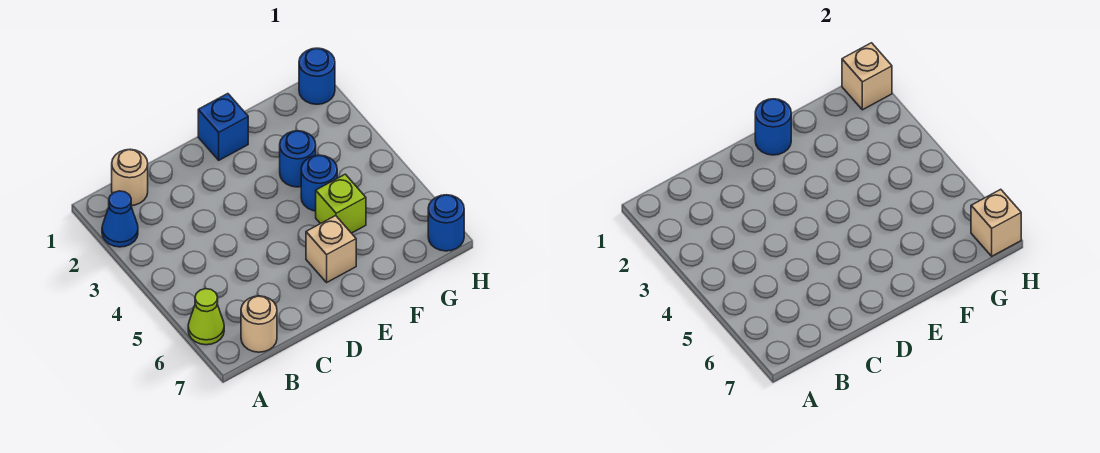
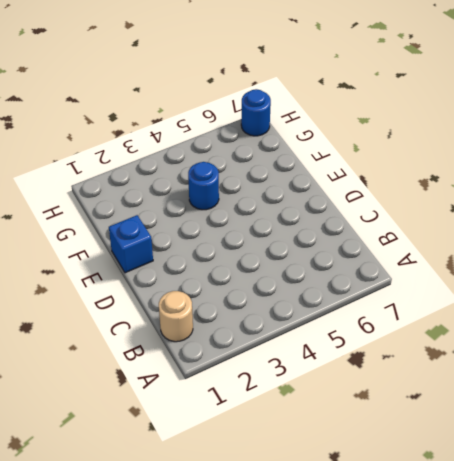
none -> blue 1x1 cone [102,191,138,247]
none -> lime 1x1 cone [188,289,224,345]
none -> tan 1x1 round brick [241,296,277,352]

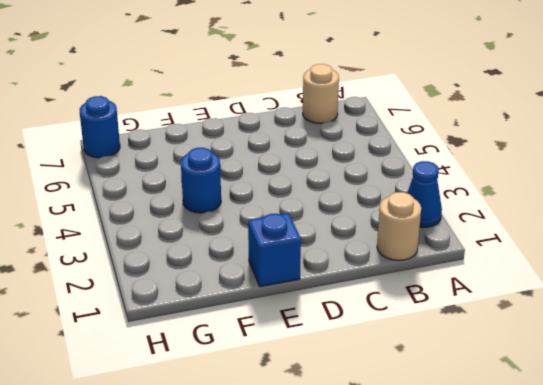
none -> lime 1x1 cone [188,289,224,345]
none -> tan 1x1 brick [306,216,356,282]
none -> blue 1x1 round brick [280,131,316,187]

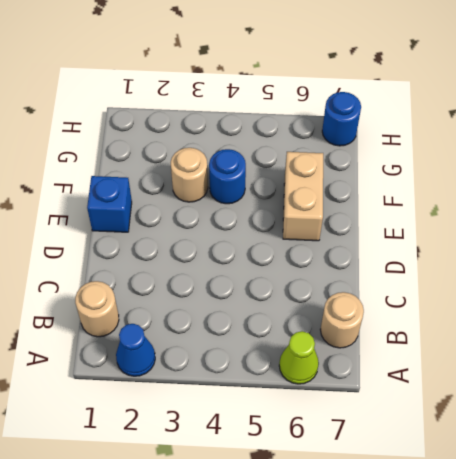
tan 1x2 brick [283,152,323,241] -> tan 1x1 brick [306,216,356,282]
tan 1x1 round brick [171,148,208,202] -> blue 1x1 round brick [280,131,316,187]
none -> lime 1x1 brick [316,174,366,233]
none -> blue 1x1 round brick [299,48,335,104]
none -> blue 1x1 round brick [755,99,791,155]

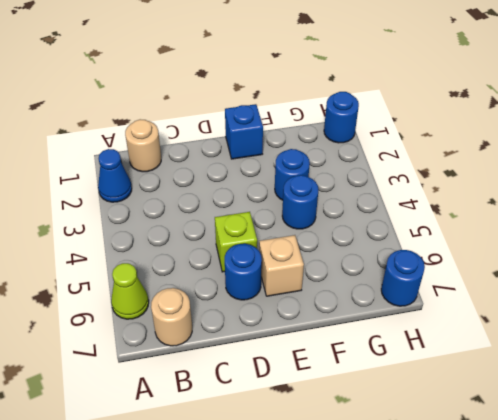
lime 1x1 brick [215,212,257,272] -> lime 1x1 brick moved to [316,174,366,233]
blue 1x1 round brick [225,244,262,300] -> blue 1x1 round brick moved to [755,99,791,155]
none -> tan 1x1 brick [842,43,892,110]
none -> tan 1x1 brick [971,189,1021,256]

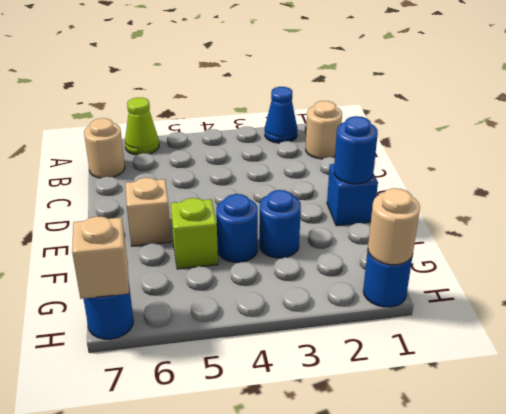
tan 1x1 round brick [368,188,420,265] -> tan 1x1 brick [842,43,892,110]

